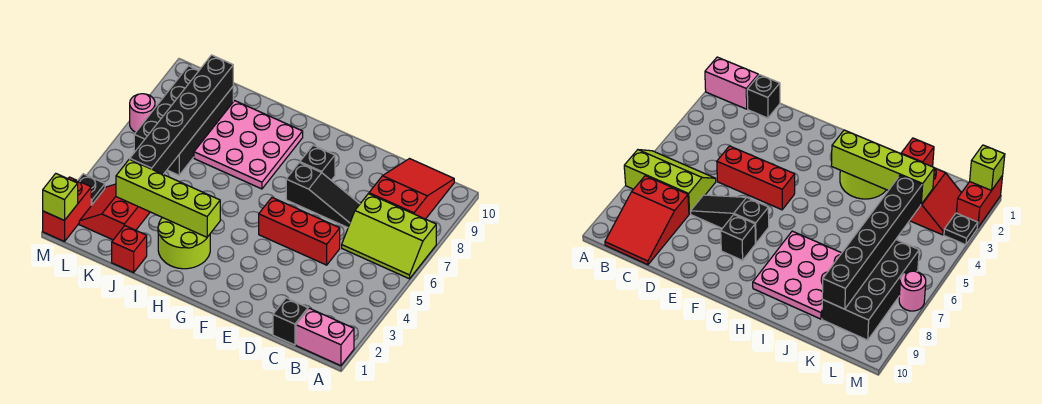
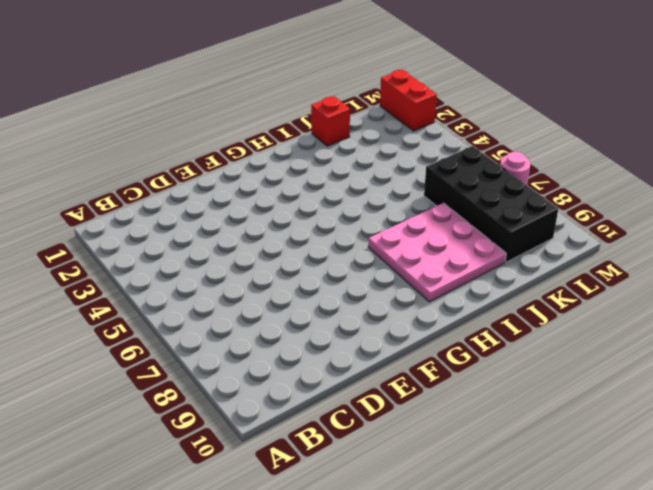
none -> pink 1x2 brick [296,308,354,366]
none -> lime 2x3 slope [342,194,436,279]
none -> red 2x3 slope [369,159,454,219]

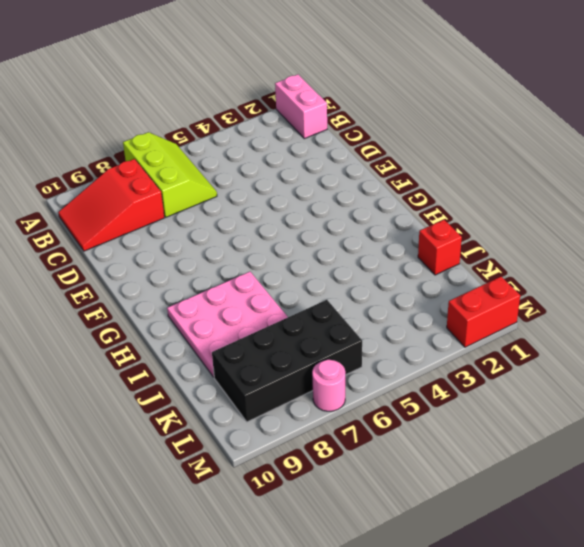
none -> black 1x1 brick [273,298,308,345]
none -> red 1x3 brick [259,198,340,265]
none -> black 1x3 slope [286,163,360,228]

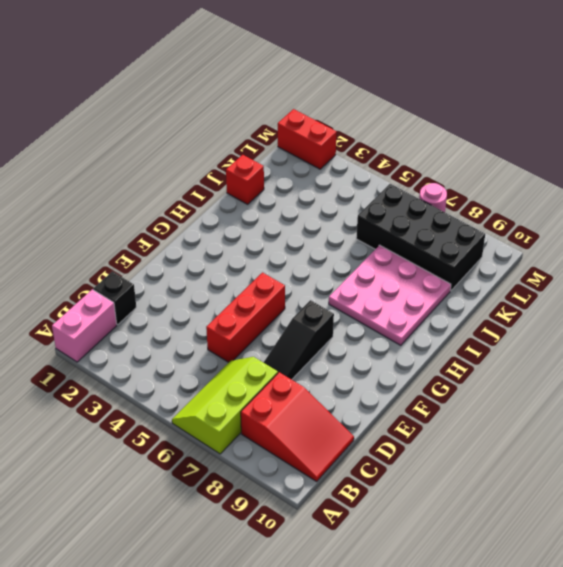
none -> black 1x1 brick [300,145,335,180]
none -> lime 2x2 round brick [158,217,210,269]
none -> red 2x2 slope [79,184,150,240]

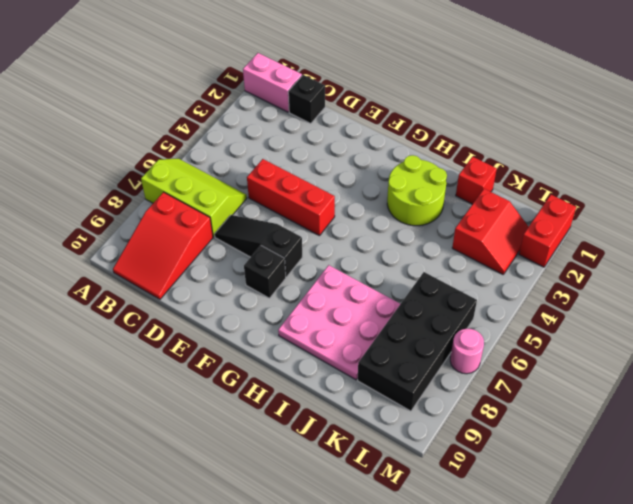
none -> black 1x1 plate [78,174,105,205]
none -> lime 1x4 brick [116,159,220,237]
none -> black 1x6 brick [130,55,233,174]

